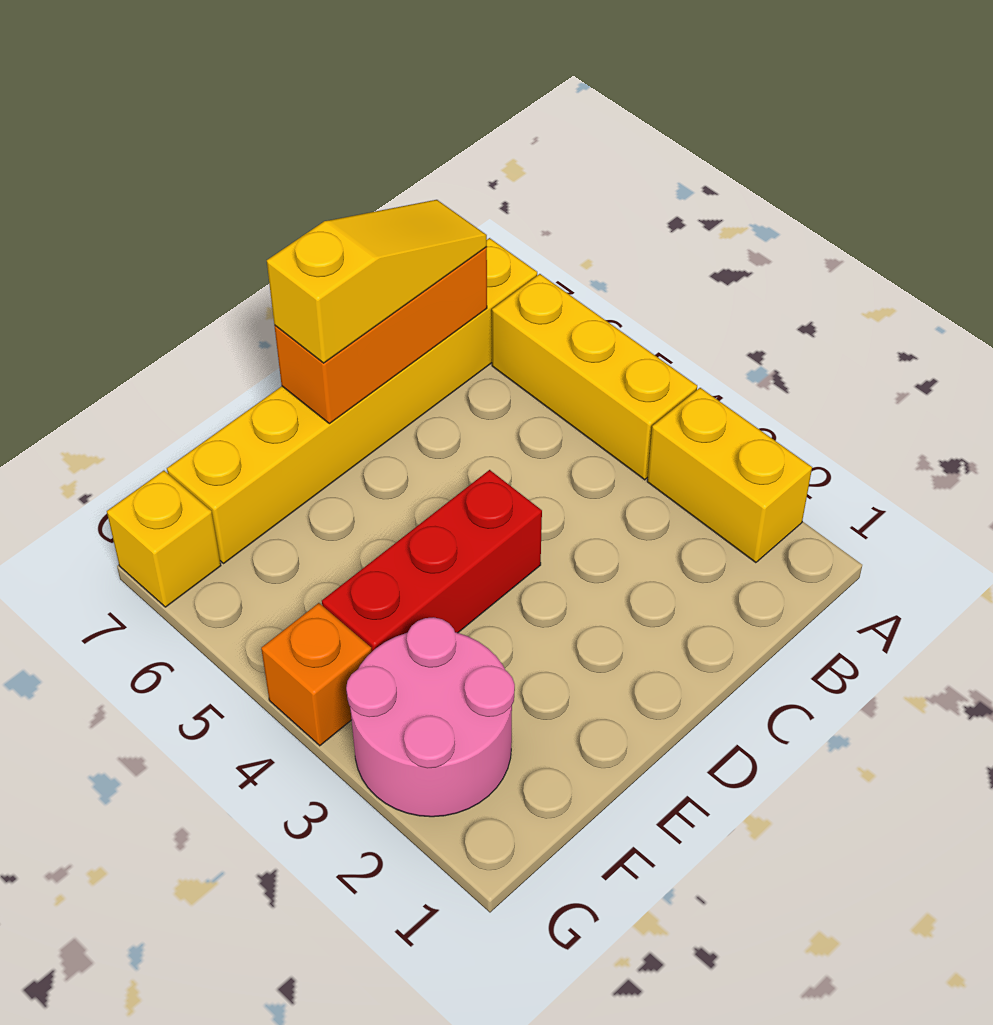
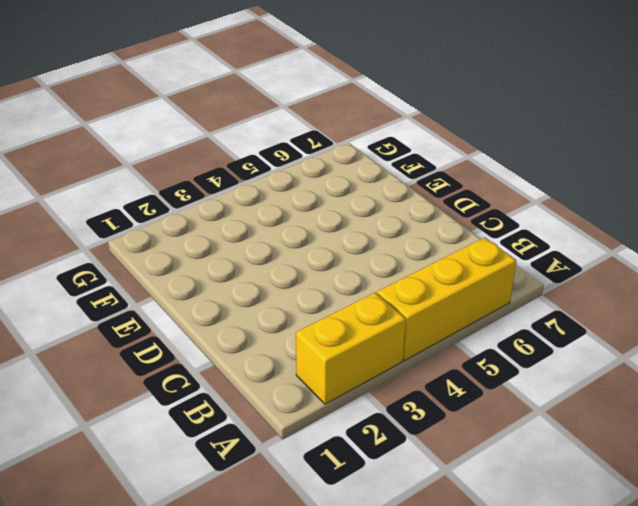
none -> yellow 1x6 brick [167,238,537,563]
none -> red 1x3 brick [322,470,542,651]

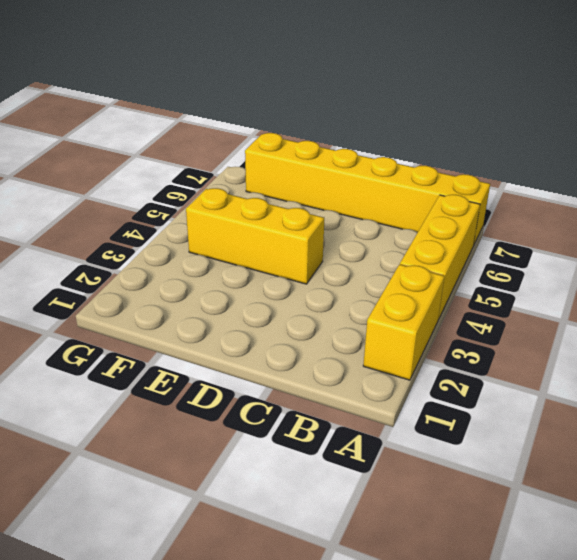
yellow 1x3 brick [186,188,324,284] -> red 1x3 brick [322,470,542,651]
none -> pink 2x2 round brick [346,617,515,817]
none -> orange 1x1 brick [261,603,372,746]

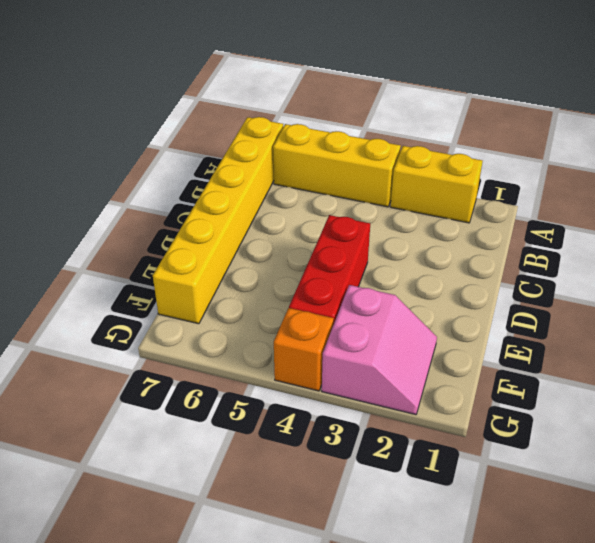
pink 2x2 slope [322,285,437,415] -> pink 2x2 round brick [346,617,515,817]
none -> yellow 1x1 brick [107,471,221,607]
none -> orange 1x3 brick [275,247,487,424]

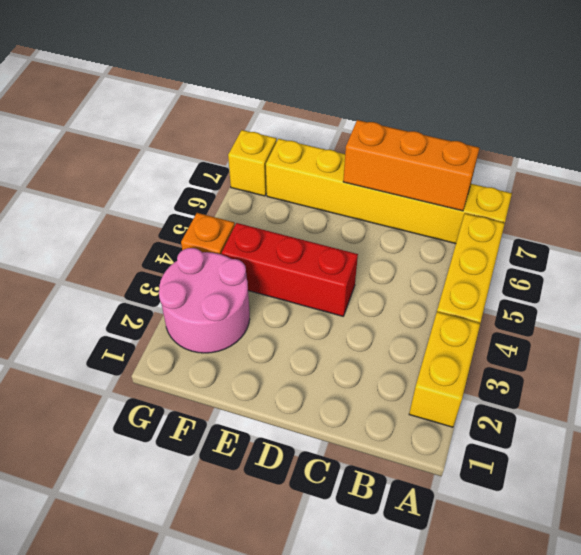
none -> yellow 1x3 slope [267,200,487,363]

